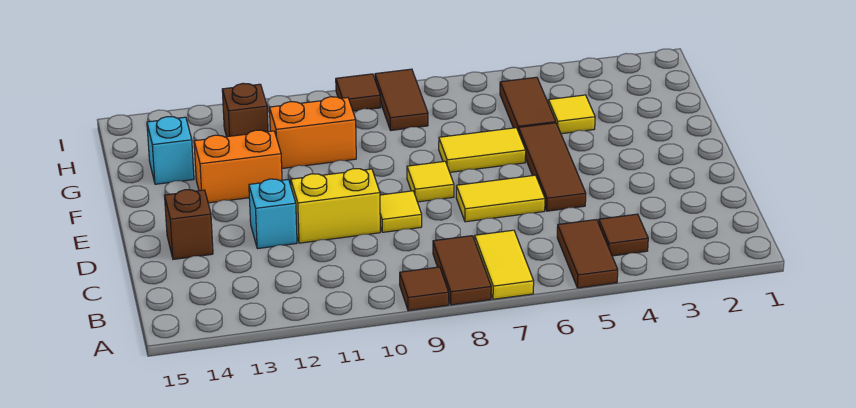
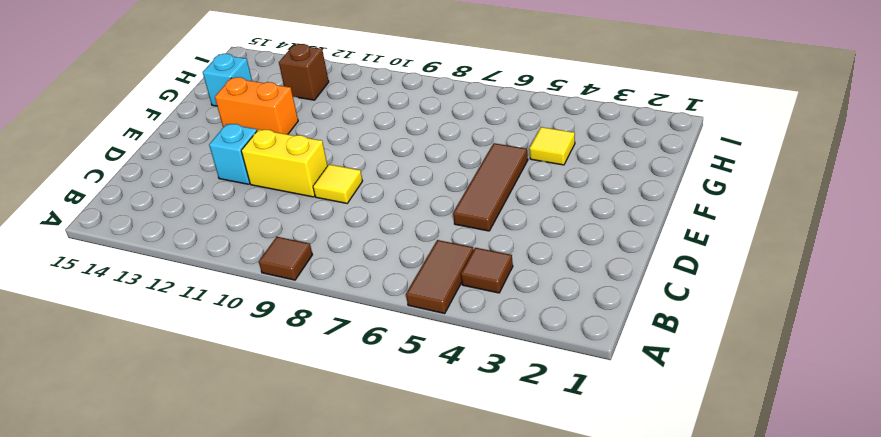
none -> yellow 1x2 tile [475,230,534,299]
none -> brown 1x2 tile [433,236,491,305]
none -> yellow 1x2 tile [456,175,545,222]

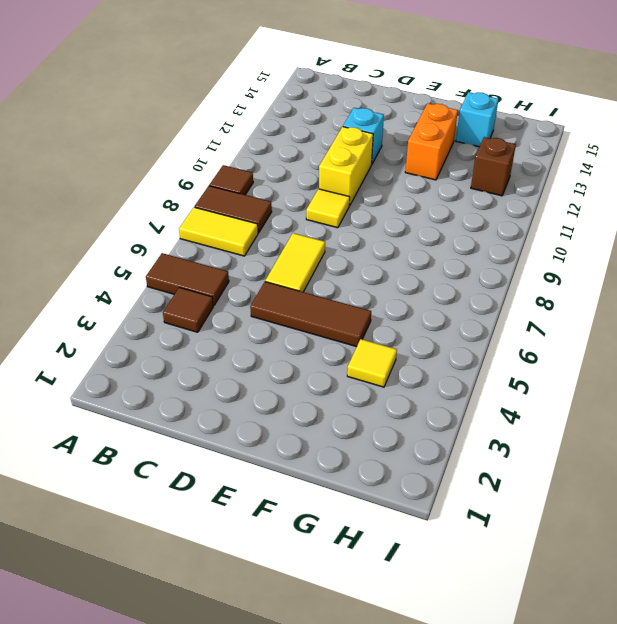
none -> brown 1x1 brick [165,190,213,259]
none -> yellow 1x1 tile [407,161,454,202]
none -> yellow 1x2 tile [439,128,526,172]

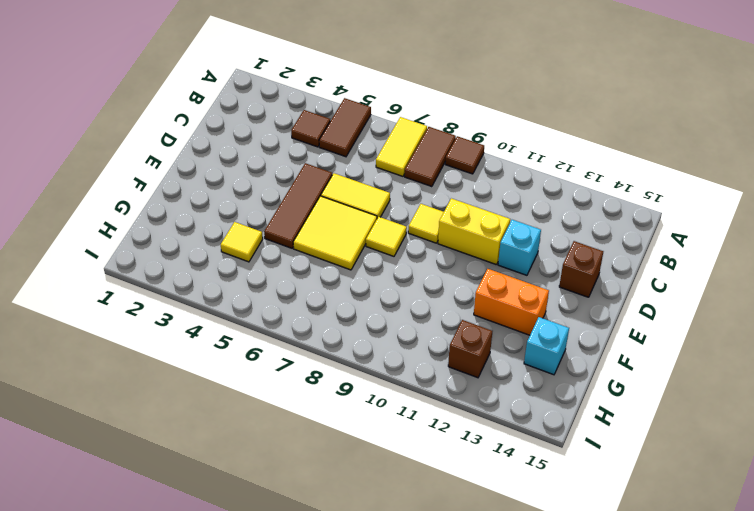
yellow 2x2 tile [293,196,377,270] -> yellow 1x2 tile [439,128,526,172]
none -> brown 1x2 tile [500,77,556,130]
none -> orange 1x2 brick [269,97,356,168]
none -> brown 1x2 tile [375,69,428,130]

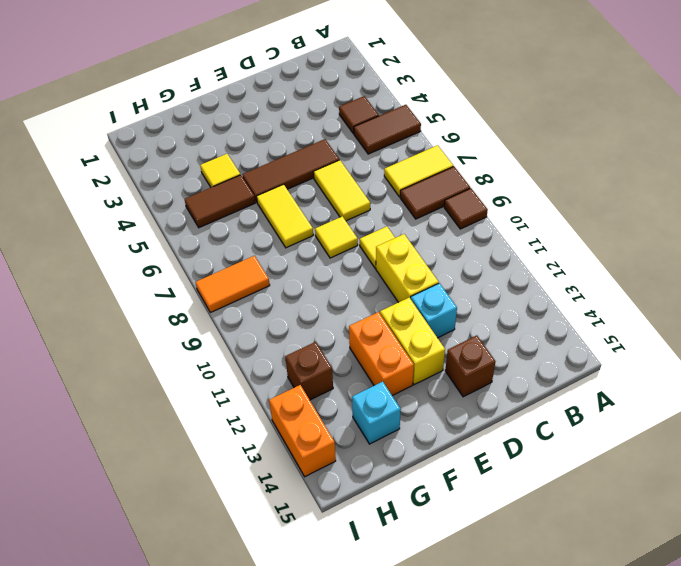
yellow 1x2 brick [380,298,445,385] -> none
orange 1x2 tile [195,256,270,313] -> brown 1x2 tile [375,69,428,130]
orange 1x2 brick [269,385,336,477] -> orange 1x2 brick moved to [269,97,356,168]
none -> brown 1x1 tile [336,74,381,111]

